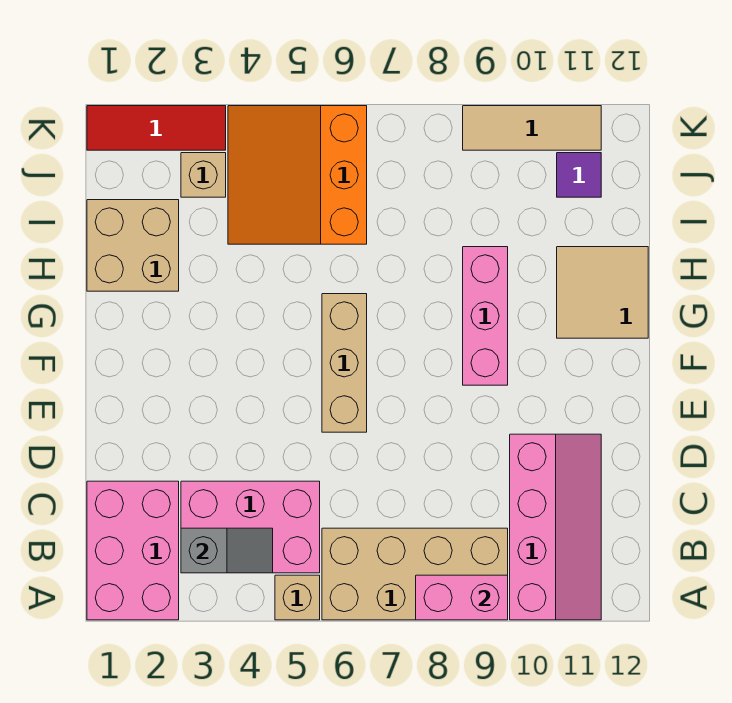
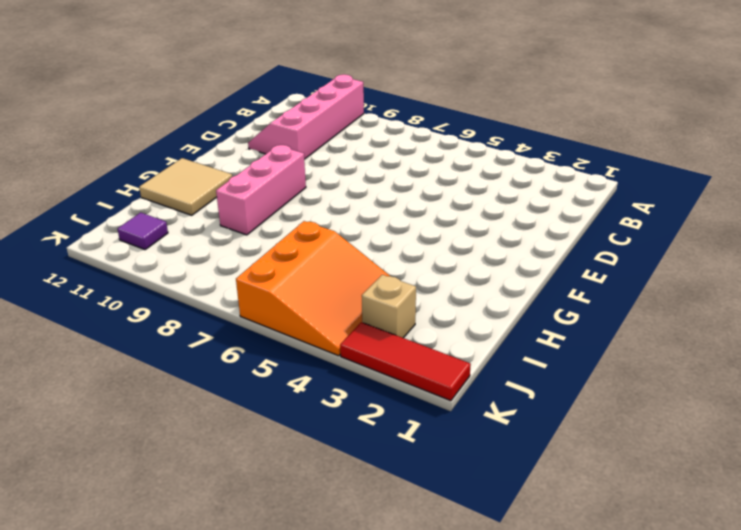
none -> pink 2x3 brick [87,481,179,620]
none -> tan 1x1 brick [275,575,320,620]
none -> tan 2x4 brick [322,528,508,620]

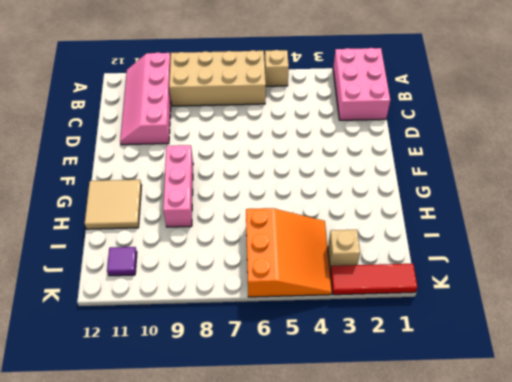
none -> pink 2x3 brick [181,481,320,573]
none -> tan 1x3 brick [322,294,367,432]
none -> tan 2x2 brick [87,200,179,291]

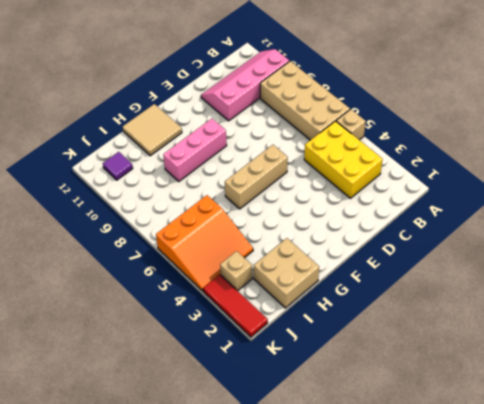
yellow 2x3 brick [304,121,383,198] -> pink 2x3 brick [181,481,320,573]
none -> pink 2x3 brick [87,481,179,620]
none -> tan 1x3 tile [463,106,601,150]
none -> pink 1x2 brick [416,575,508,620]

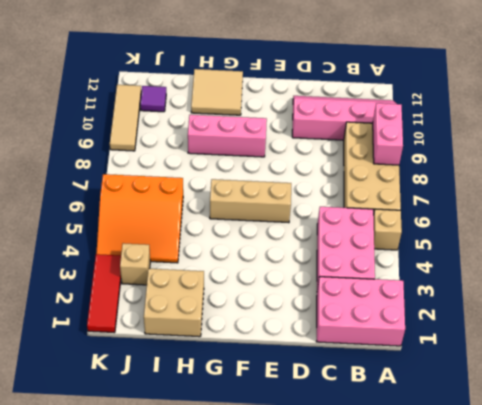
none -> grey 1x2 slope [181,528,273,573]

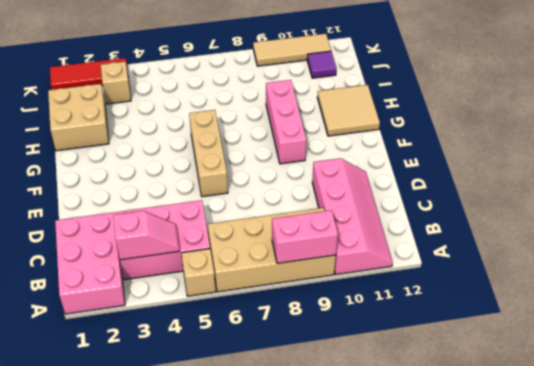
pink 1x2 slope [113,211,180,260] -> grey 1x2 slope [181,528,273,573]
none -> orange 3x3 slope [228,106,367,244]

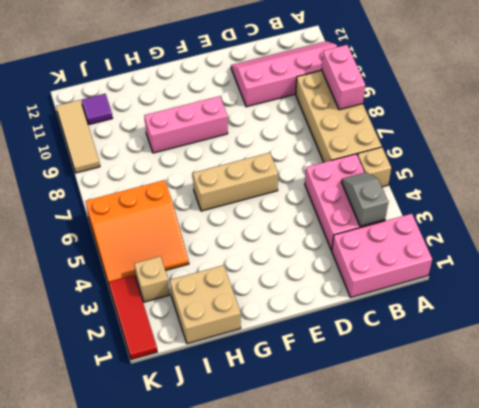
none -> tan 2x2 tile [557,247,648,338]

